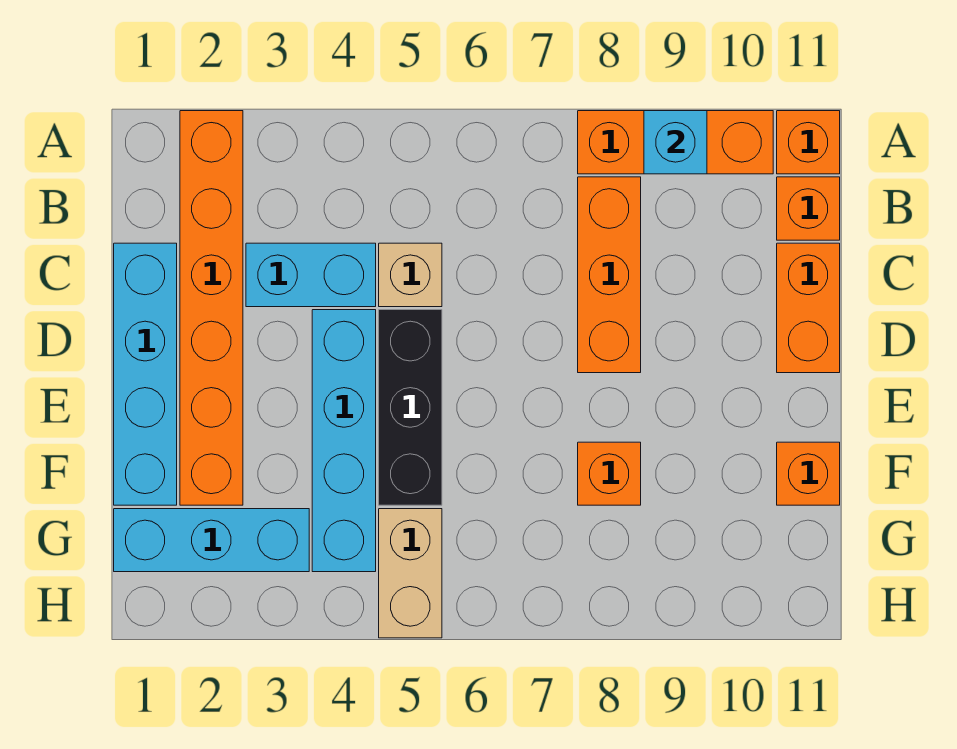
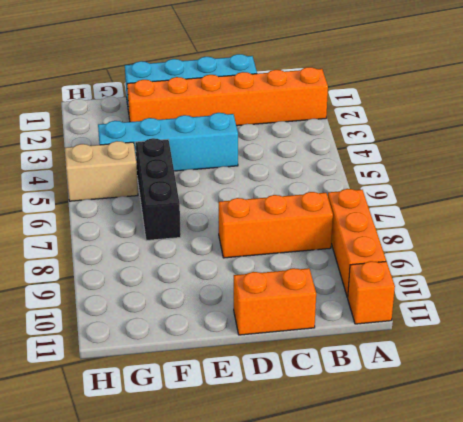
black 1x3 brick [135,138,181,241] -> black 1x3 brick turned to [379,310,442,505]
none -> orange 1x1 brick [777,177,840,240]
none -> cyan 1x2 brick [246,243,376,307]
none -> tan 1x1 brick [379,243,442,307]

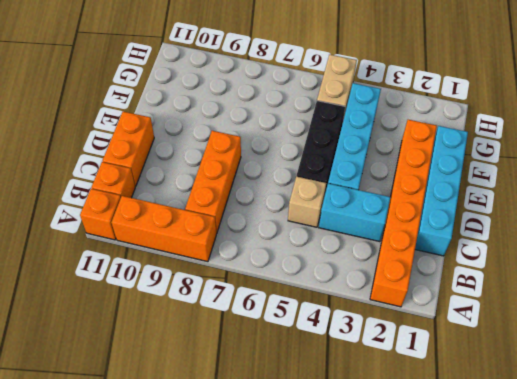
none -> orange 1x1 brick [578,442,641,505]
none -> orange 1x1 brick [777,442,840,505]
none -> cyan 1x3 brick [114,509,309,572]

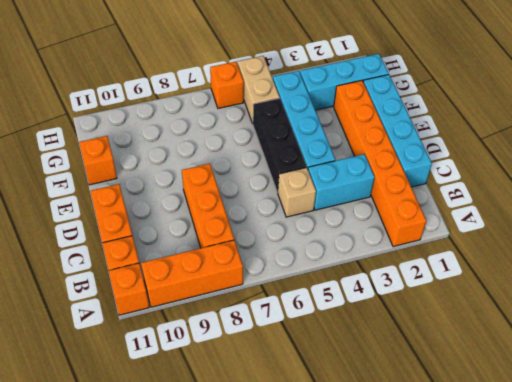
orange 1x1 brick [210,62,244,108] -> orange 1x1 brick moved to [578,442,641,505]
none -> cyan 1x1 brick [644,111,707,174]

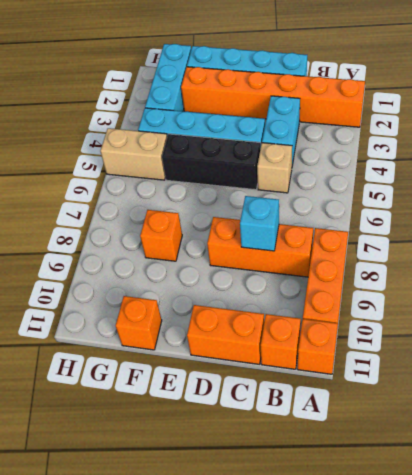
cyan 1x1 brick [240,196,279,251] -> cyan 1x1 brick moved to [644,111,707,174]

